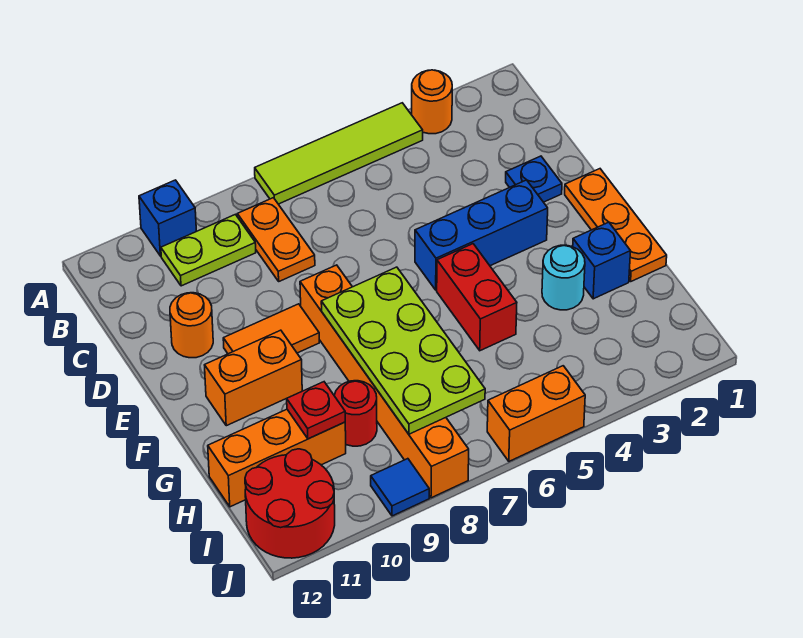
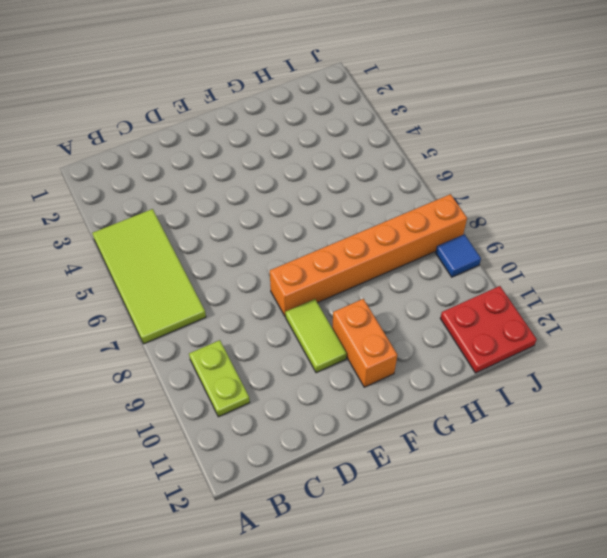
lime 2x4 tile [92,209,206,344] -> lime 1x4 tile [255,103,423,204]
lime 1x2 tile [285,299,347,373] -> orange 1x2 tile [223,304,319,354]
red 2x2 plate [440,286,537,373] -> red 2x2 round brick [245,449,335,558]
none -> orange 1x1 round brick [412,70,452,134]
none -> blue 1x1 brick [139,180,196,256]
none -> orange 1x2 plate [237,198,315,281]

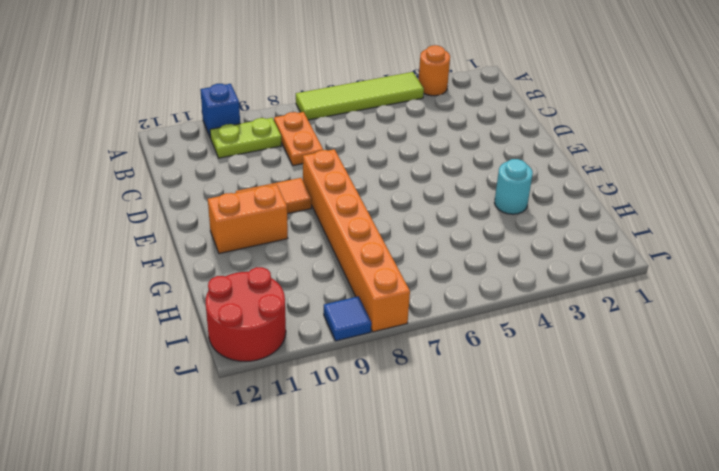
none -> blue 1x1 plate [506,156,562,202]
none -> orange 1x1 round brick [170,293,213,358]
none -> orange 1x3 plate [565,169,667,281]

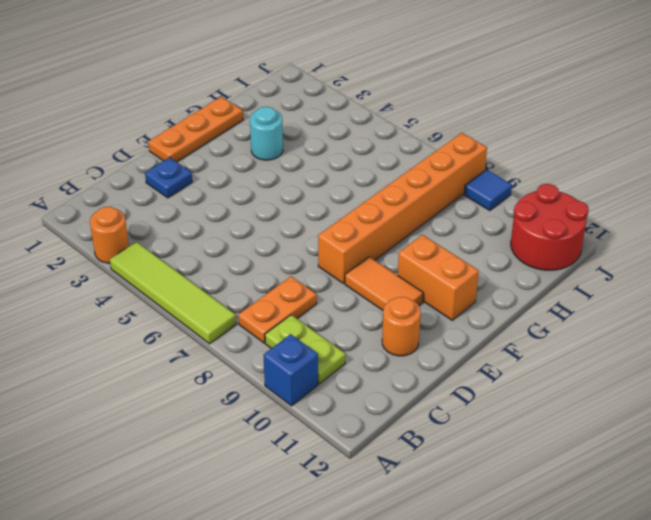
none -> blue 1x3 brick [415,180,548,290]
none -> red 1x2 brick [437,244,517,351]
none -> blue 1x1 brick [573,222,631,299]

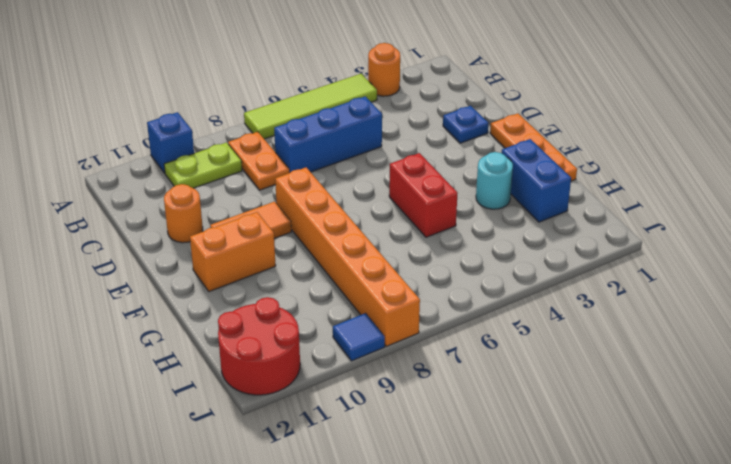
blue 1x3 brick [274,96,382,172] -> blue 1x3 brick moved to [415,180,548,290]
blue 1x2 brick [502,139,571,222] -> blue 1x1 brick [573,222,631,299]
none -> red 1x1 round brick [334,381,377,446]
none -> orange 1x3 brick [208,409,346,507]
none -> orange 1x2 brick [487,366,585,461]

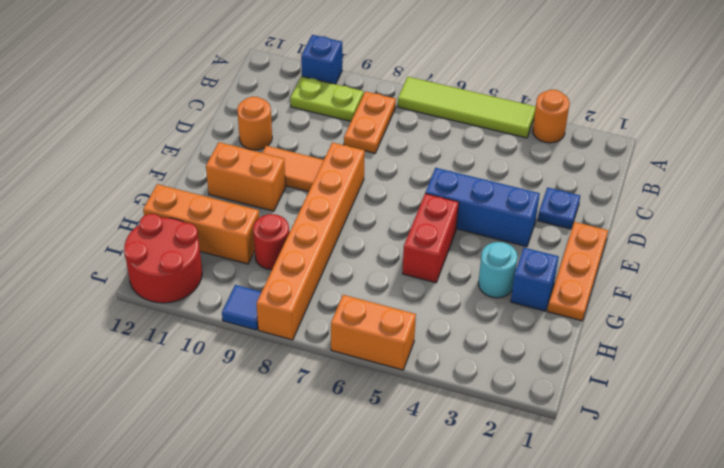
none -> lime 2x4 plate [321,267,485,434]
none -> red 1x1 plate [287,382,345,439]

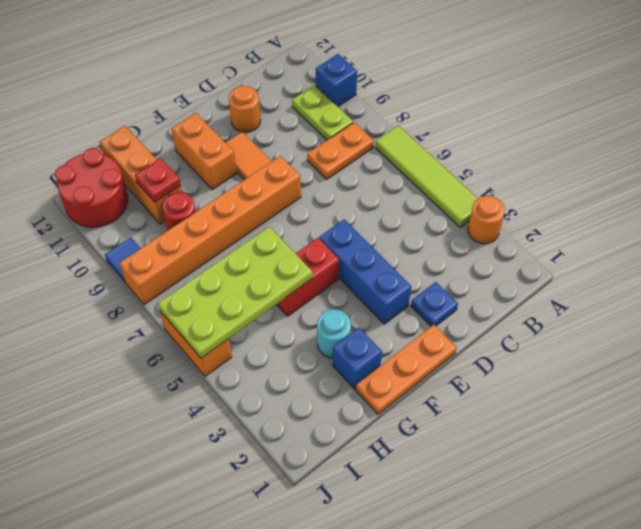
lime 2x4 plate [158,227,312,358] -> lime 2x4 plate moved to [321,267,485,434]

